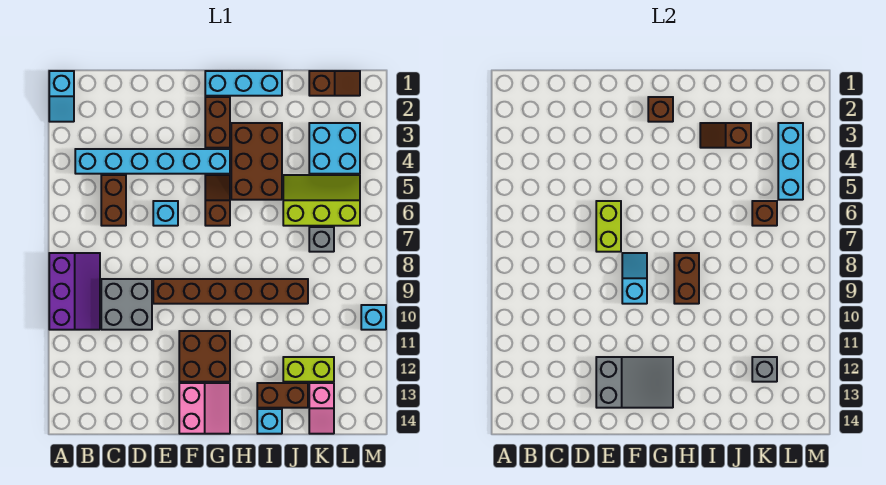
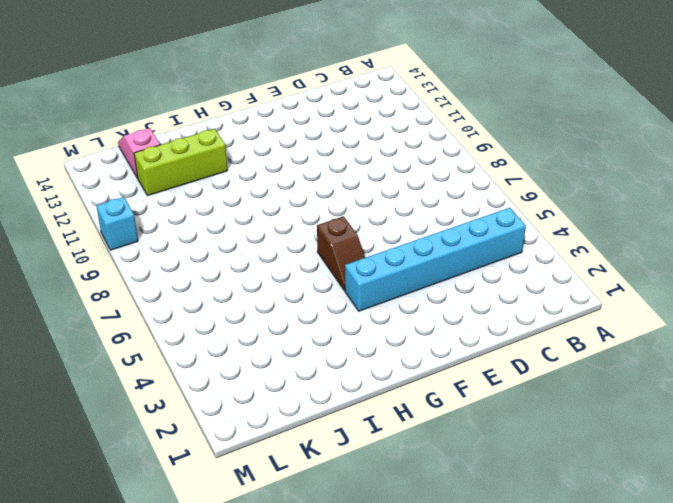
lime 1x3 brick [134,129,228,196] -> lime 1x2 brick [283,357,334,382]
none -> cyan 1x2 slope [49,71,74,122]
none -> purple 2x3 slope [49,253,100,330]
none -> brown 1x2 brick [101,175,126,226]
none -> grey 2x2 brick [101,279,152,330]

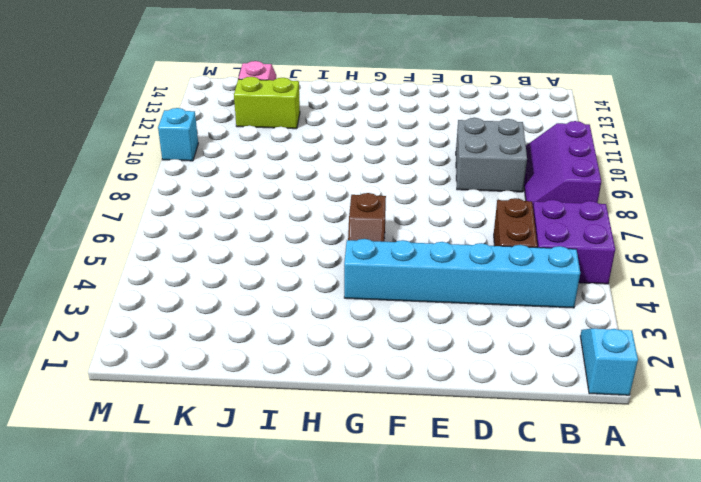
purple 2x2 brick [533,200,615,284] -> none
none -> cyan 1x1 brick [153,201,178,226]
none -> brown 1x6 brick [153,279,308,304]
none -> brown 2x2 brick [179,331,230,382]
none -> pink 2x2 slope [179,383,230,434]

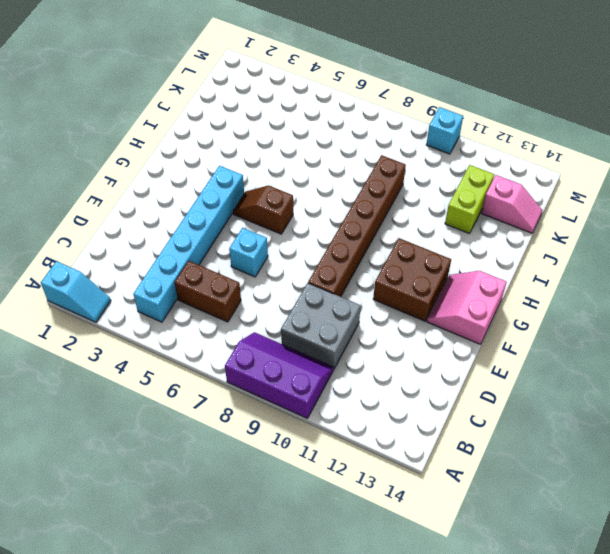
pink 2x2 slope [427,271,507,344] -> pink 2x2 slope turned to [179,383,230,434]
none -> cyan 1x3 brick [205,71,282,96]
none -> brown 1x2 brick [205,97,230,148]
none -> brown 2x3 brick [231,123,282,200]
none -> brown 1x2 brick [257,383,308,408]

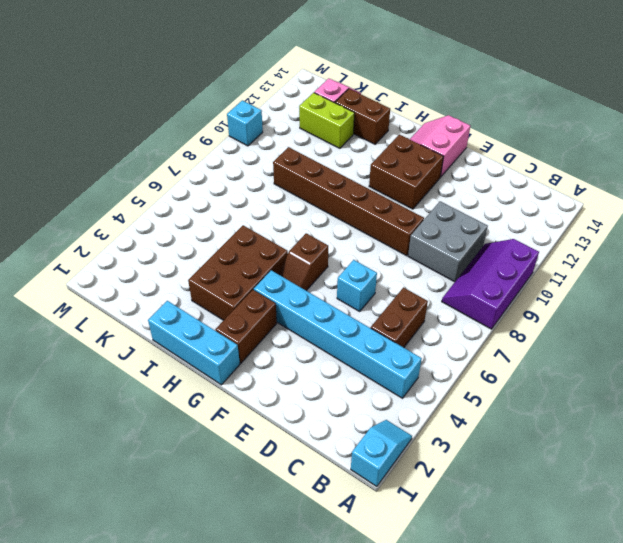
none -> cyan 1x1 brick [257,409,282,434]
none -> lime 2x3 slope [283,175,360,226]
none -> brown 1x2 slope [309,71,360,96]
none -> cyan 2x2 brick [309,123,360,174]

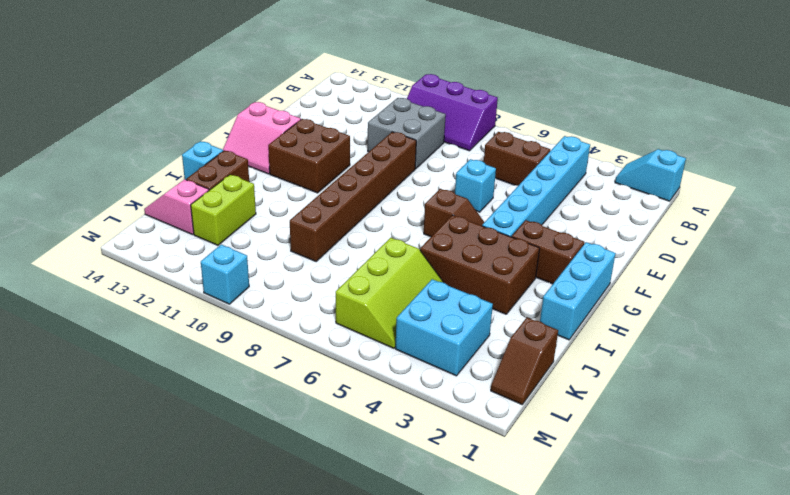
none -> grey 1x1 brick [309,227,334,252]
none -> lime 1x2 brick [596,201,621,252]
none -> grey 2x3 slope [596,357,673,408]
none -> cyan 1x2 slope [622,253,647,304]

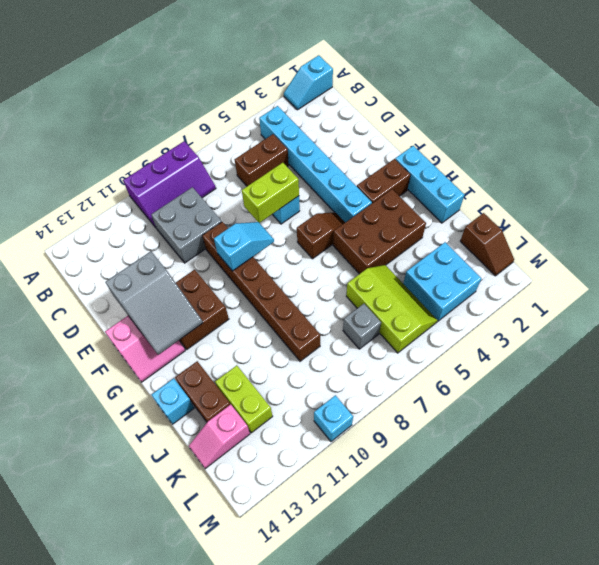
none -> brown 1x1 brick [648,97,673,122]
none -> brown 1x2 brick [674,253,699,304]
none -> brown 1x2 slope [700,123,751,148]
none -> brown 1x1 brick [752,201,777,226]

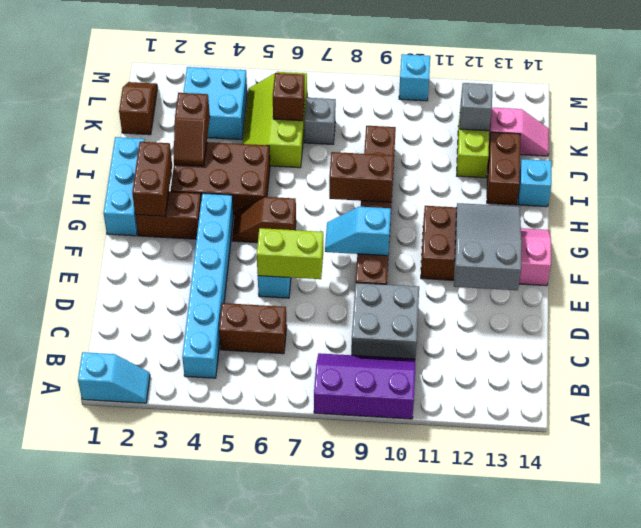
brown 1x2 brick [132,142,172,216] -> brown 1x1 brick [648,97,673,122]
none -> cyan 1x3 brick [778,123,803,200]

